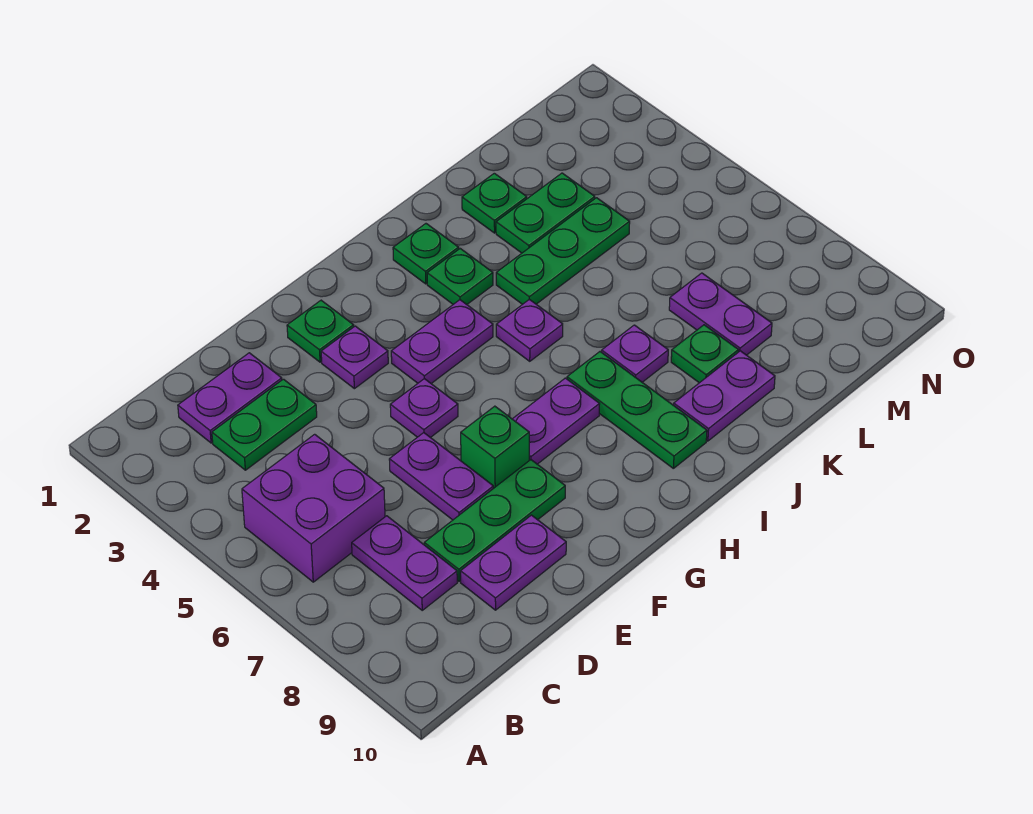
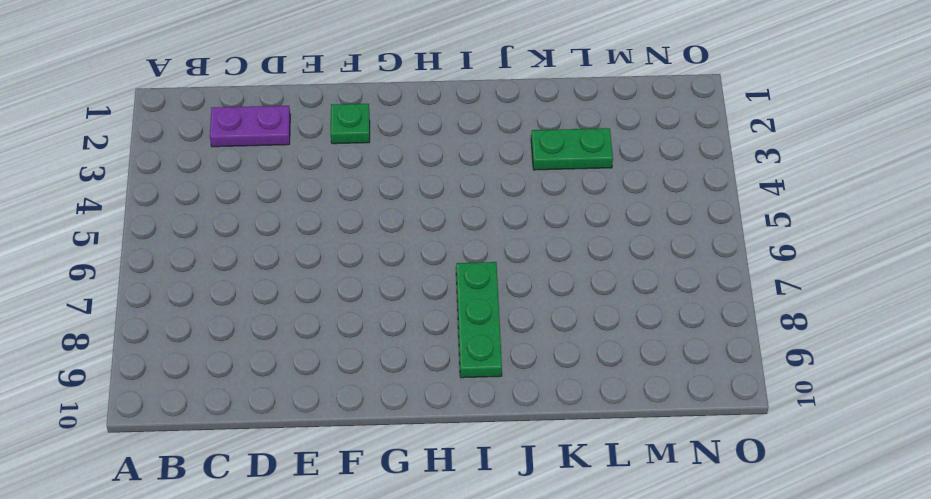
none -> purple 2x2 brick [242,434,385,582]
none -> green 1x2 plate [212,379,317,470]
none -> purple 1x2 plate [352,516,457,610]

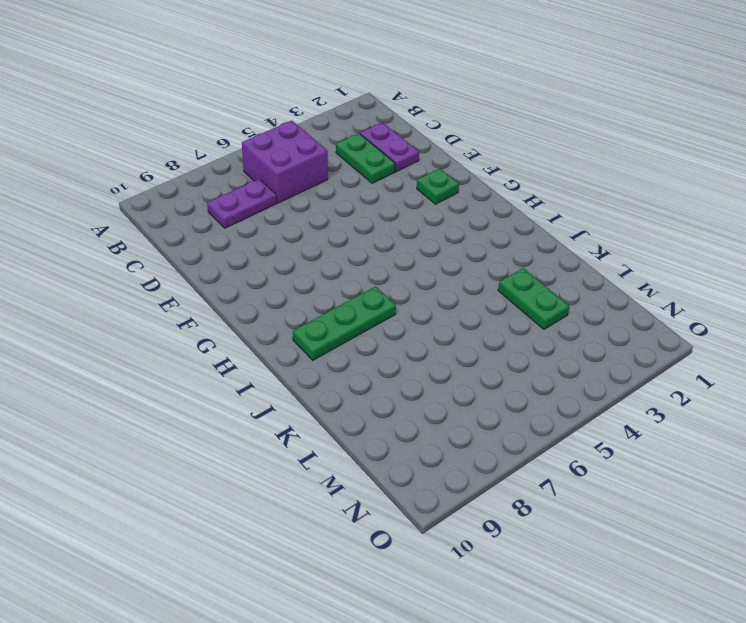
none -> green 1x3 plate [424,460,565,581]
none -> purple 1x2 plate [461,515,566,610]
none -> purple 1x2 plate [389,433,493,520]

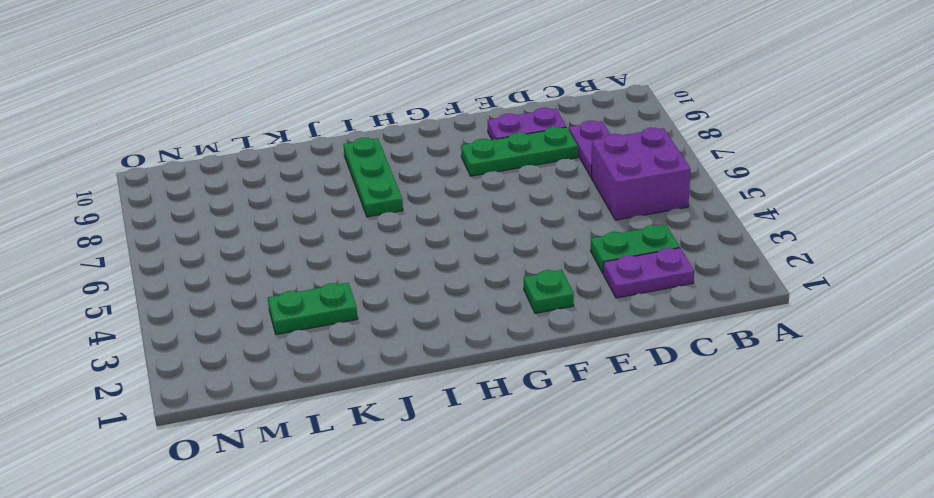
none -> purple 1x2 plate [389,433,493,520]
none -> purple 1x1 plate [321,326,388,389]
none -> purple 1x1 plate [390,379,458,438]

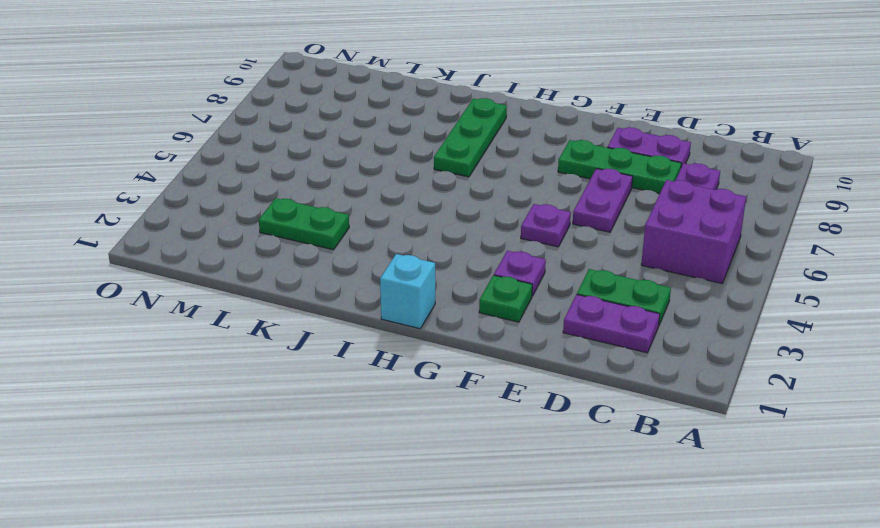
cyan 1x1 brick [380,254,435,329] -> none
none -> green 1x1 brick [461,406,529,488]
none -> purple 1x2 plate [391,300,493,383]
none -> purple 1x2 plate [513,378,599,464]

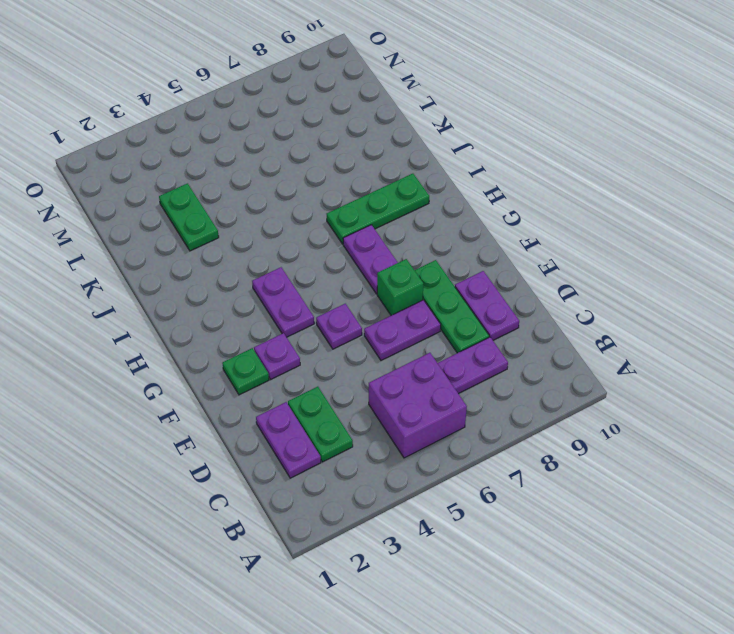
none -> green 1x1 plate [393,224,459,284]
none -> green 1x1 plate [427,249,493,304]
none -> purple 1x1 plate [496,299,563,361]

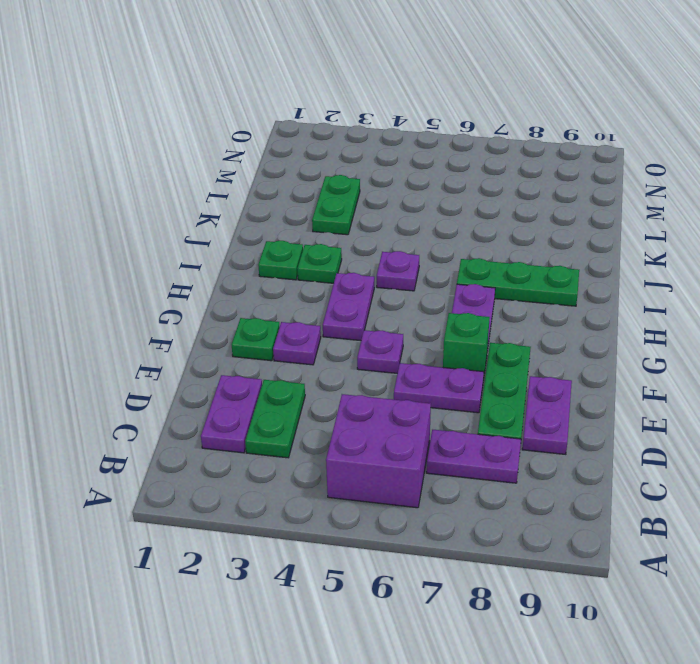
none -> green 1x3 plate [496,198,630,304]
none -> purple 1x1 plate [602,325,668,382]
none -> purple 1x2 plate [674,351,775,441]

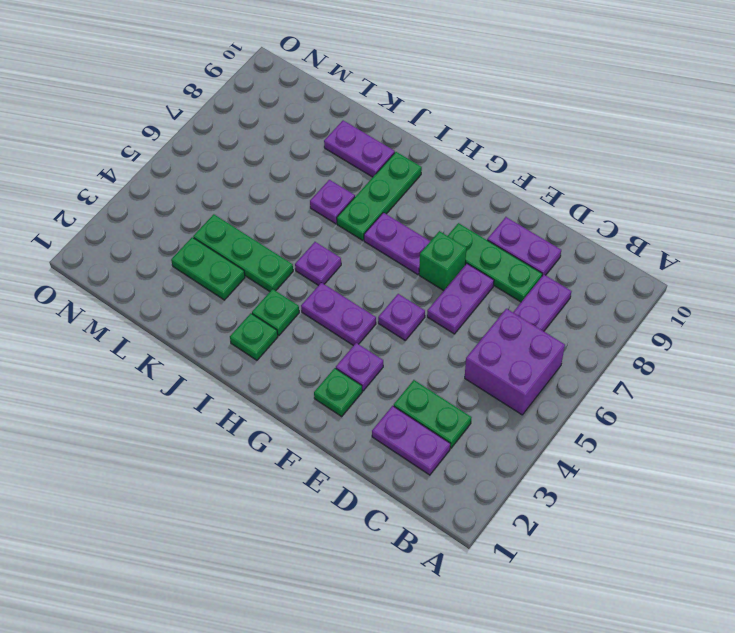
none -> green 1x1 plate [462,173,527,233]
none -> green 1x1 plate [671,325,738,383]
none -> purple 1x2 plate [669,273,772,355]

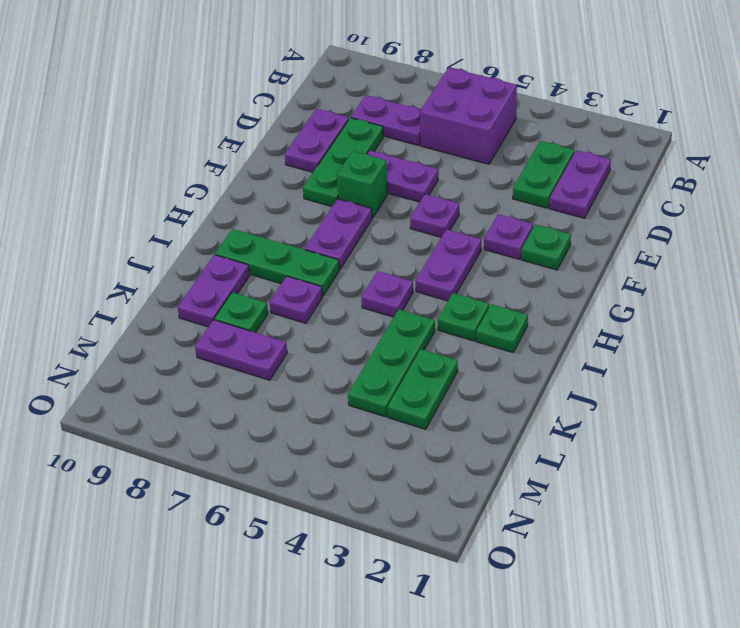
none -> green 1x1 plate [462,173,527,233]

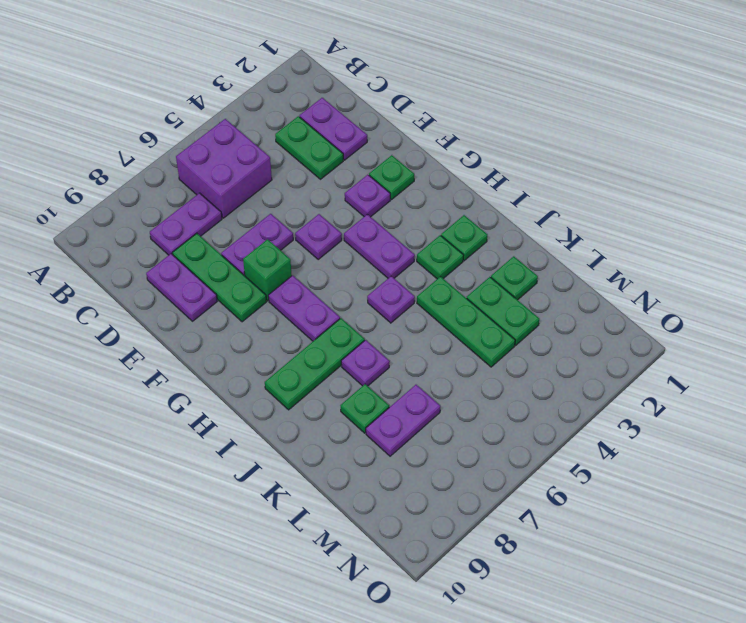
none -> purple 1x2 plate [674,351,775,441]

